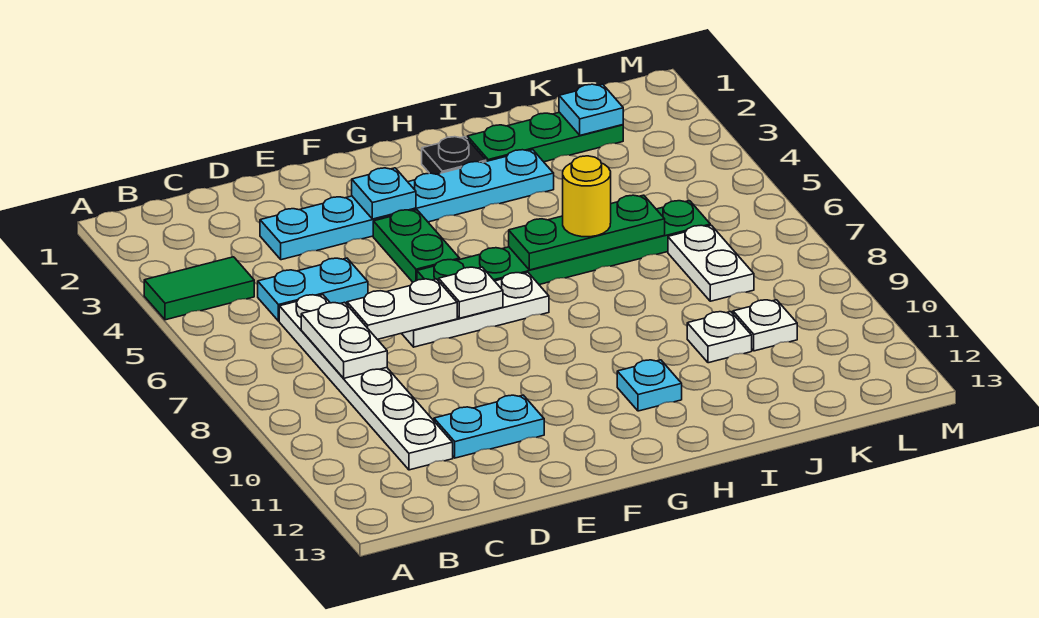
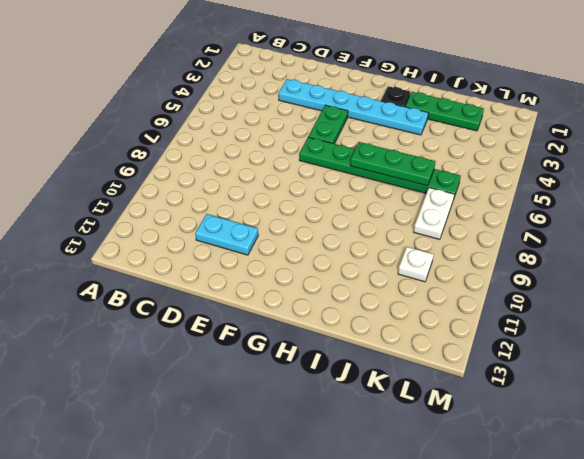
none -> green 1x2 tile [144,257,254,320]
none -> cyan 1x2 plate [258,258,368,321]
none -> white 1x6 plate [279,295,453,470]

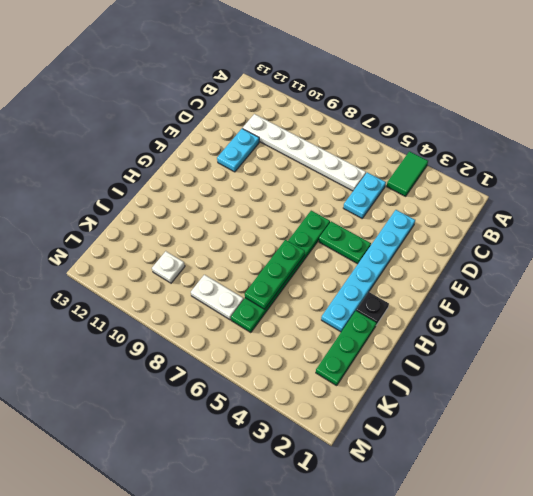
none -> white 1x3 plate [401,273,549,347]
none -> cyan 1x1 plate [617,360,682,411]
none -> white 1x1 plate [687,312,752,363]

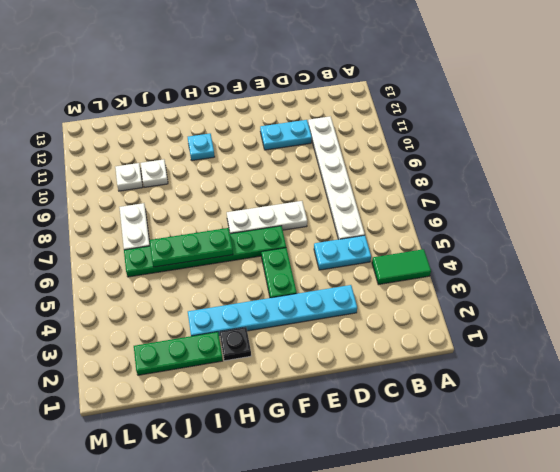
none -> white 1x2 plate [301,302,387,378]
none -> white 1x2 plate [347,279,457,339]
none -> cyan 1x1 plate [352,168,416,219]

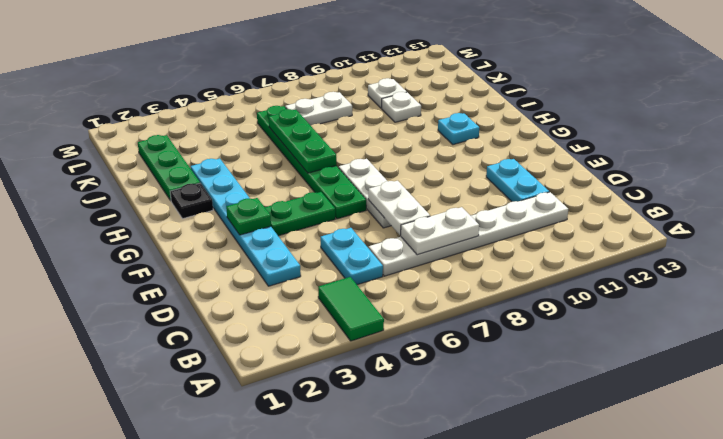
green 1x1 plate [226,198,271,235] -> cyan 1x1 plate [352,168,416,219]
none -> white 1x1 plate [439,267,503,318]
none -> cyan 1x1 plate [559,84,623,135]
none -> yellow 1x1 round brick [563,156,611,237]

